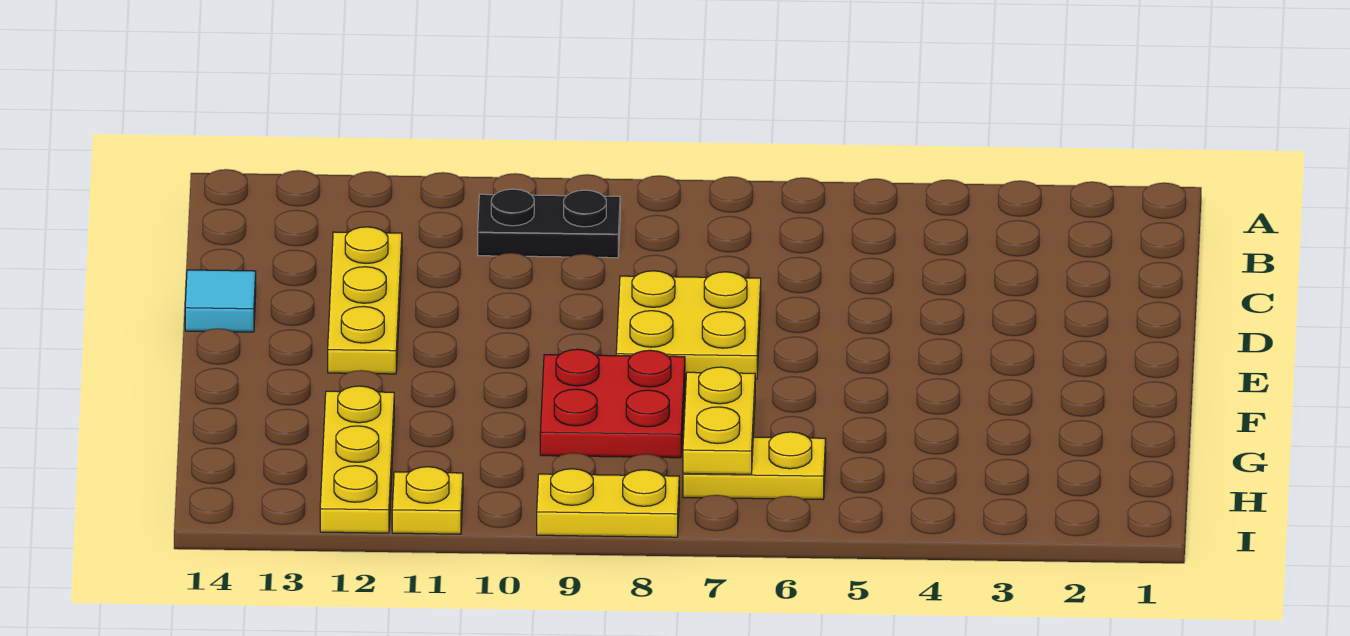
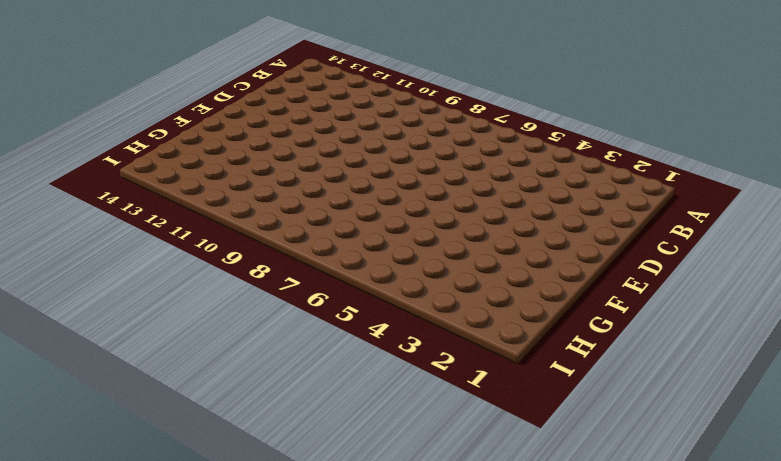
none -> black 1x2 plate [478,189,620,258]
none -> yellow 1x3 plate [328,227,402,374]

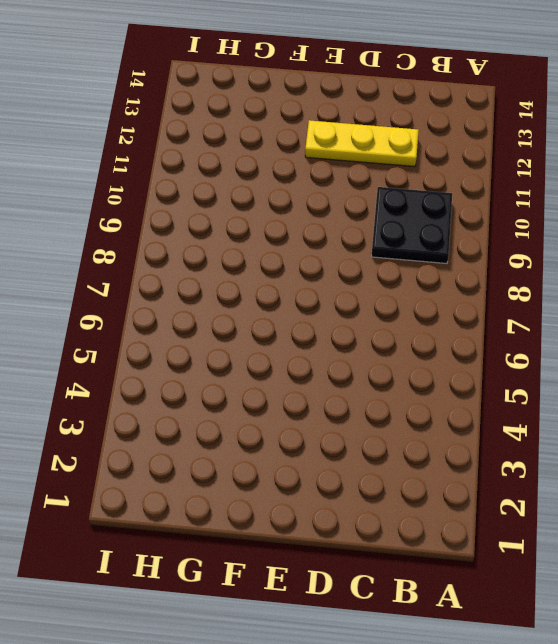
black 2x2 plate [371,187,452,263] -> black 1x2 plate [478,189,620,258]
none -> yellow 2x2 plate [616,271,761,379]
none -> cyan 1x1 tile [185,270,256,332]

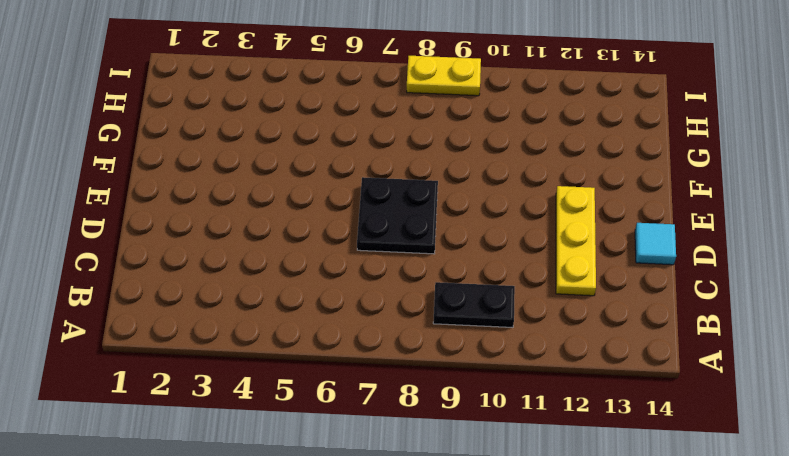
black 2x2 plate [357,177,438,254] -> yellow 2x2 plate [616,271,761,379]
none -> red 2x2 plate [540,349,685,458]
none -> yellow 1x3 plate [320,386,394,533]

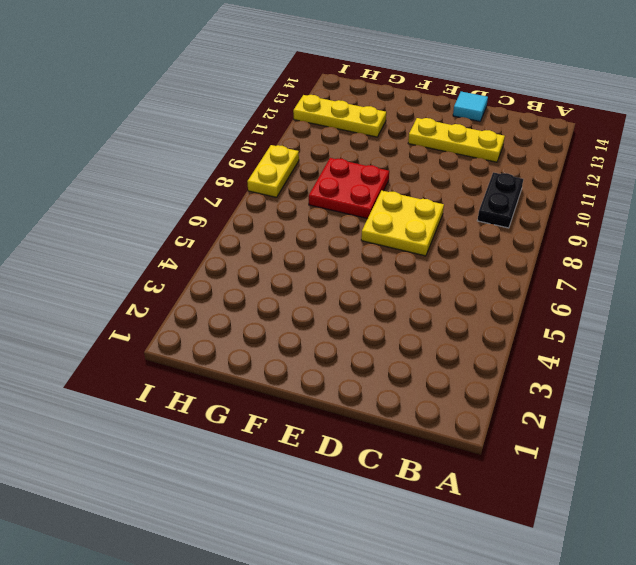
none -> yellow 1x2 plate [683,432,826,499]
none -> yellow 1x1 plate [392,467,463,534]

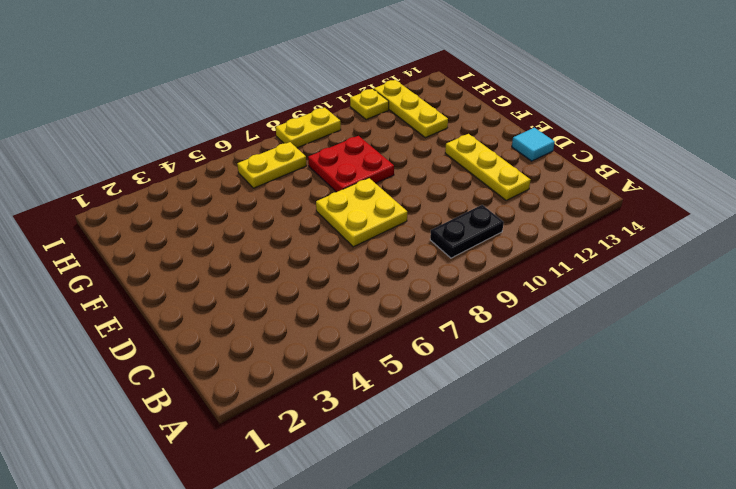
none -> yellow 1x2 plate [683,367,755,474]

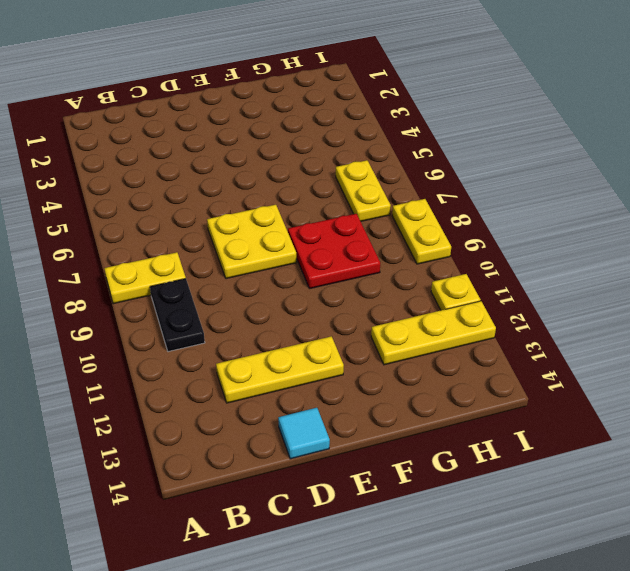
yellow 1x2 plate [104,252,186,304] -> yellow 1x2 plate moved to [683,367,755,474]

